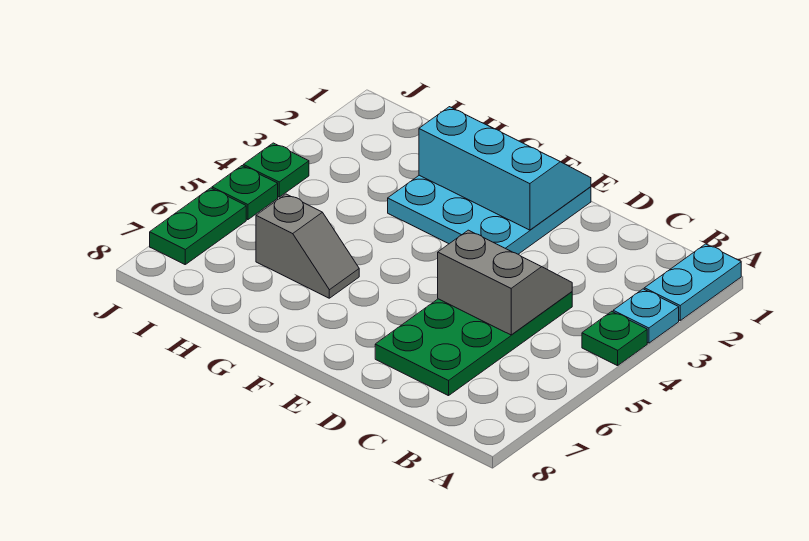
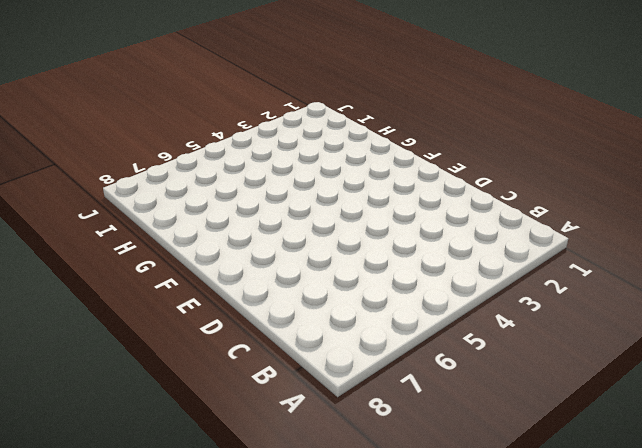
none -> cyan 1x2 plate [644,244,741,320]
none -> cyan 1x1 plate [613,289,679,343]

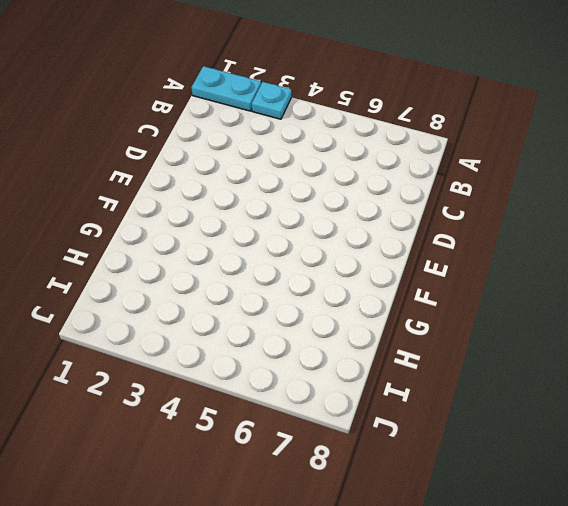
none -> green 1x1 plate [582,311,647,366]
none -> green 2x4 plate [375,292,572,396]

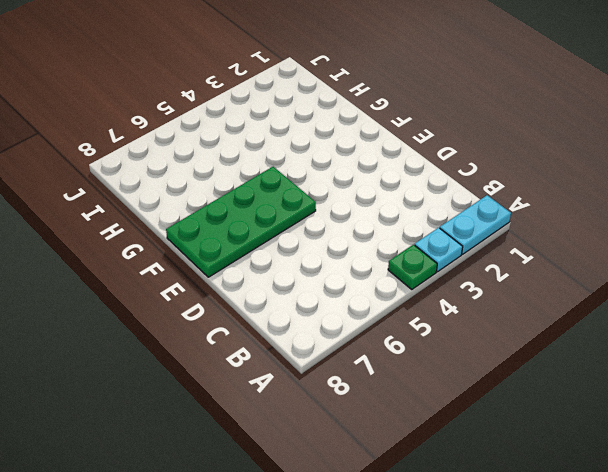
green 2x4 plate [166,167,316,277] -> green 2x4 plate moved to [375,292,572,396]
none -> cyan 3x3 plate [388,175,591,254]
none -> grey 1x2 slope [256,194,359,298]

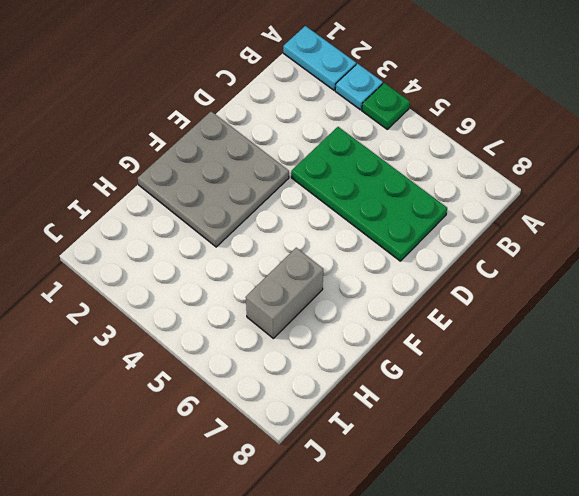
grey 3x3 plate [138,111,289,247] -> cyan 3x3 plate [388,175,591,254]
grey 1x2 brick [246,248,323,338] -> grey 1x2 slope [256,194,359,298]
none -> green 1x1 plate [243,143,309,197]
none -> green 1x1 plate [212,166,278,220]

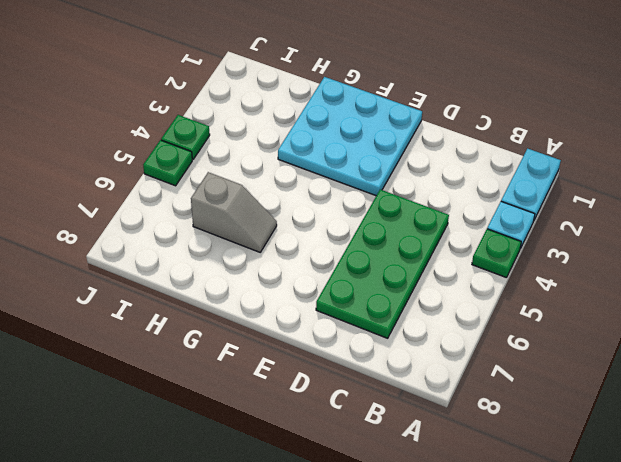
none -> green 1x2 plate [150,188,246,264]
none -> grey 2x2 slope [438,230,572,335]

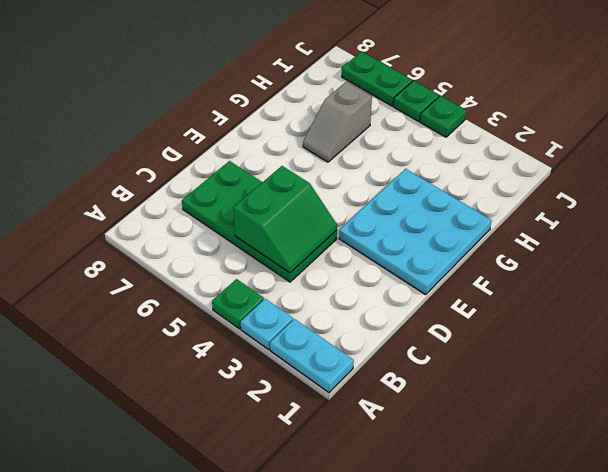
green 2x2 slope [233,166,337,273] -> grey 2x2 slope [438,230,572,335]
none -> cyan 2x3 slope [419,107,591,230]

